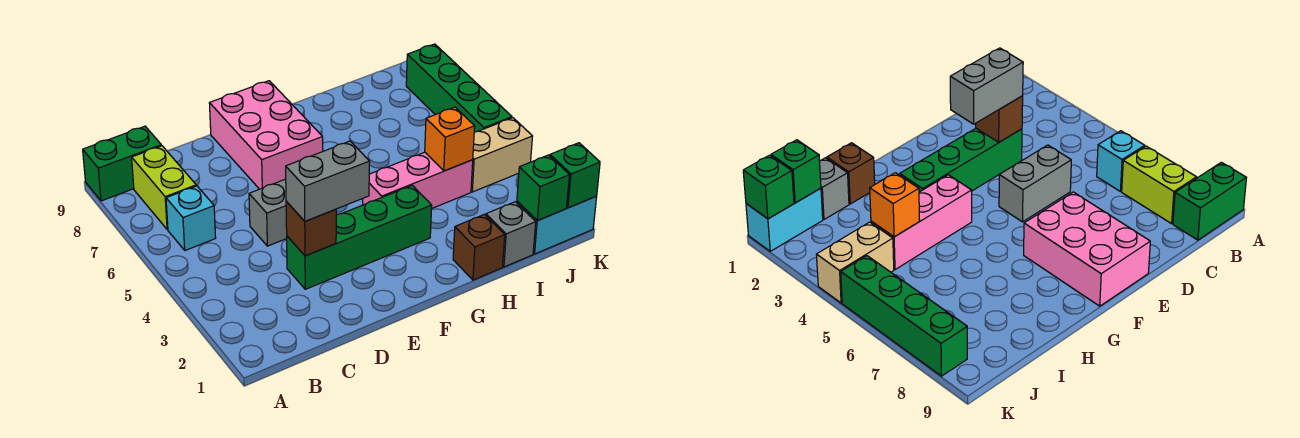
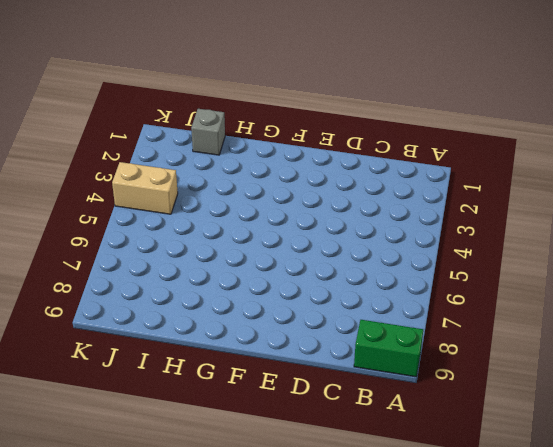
none -> cyan 1x1 brick [166,186,216,250]
none -> lime 1x2 brick [132,146,196,230]
none -> green 1x4 brick [287,185,432,289]

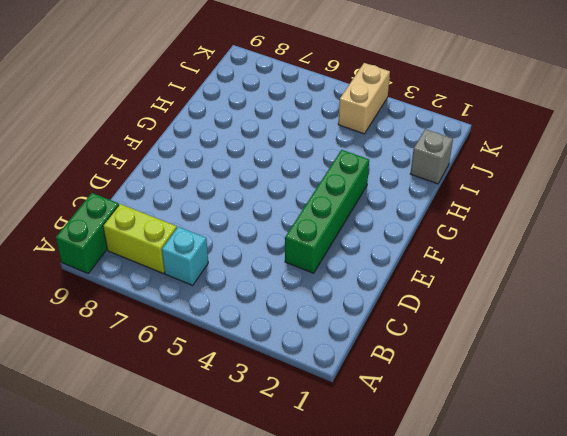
none -> grey 1x2 brick [249,179,287,246]
none -> pink 2x3 brick [209,81,323,189]
none -> pink 1x3 brick [363,152,473,208]

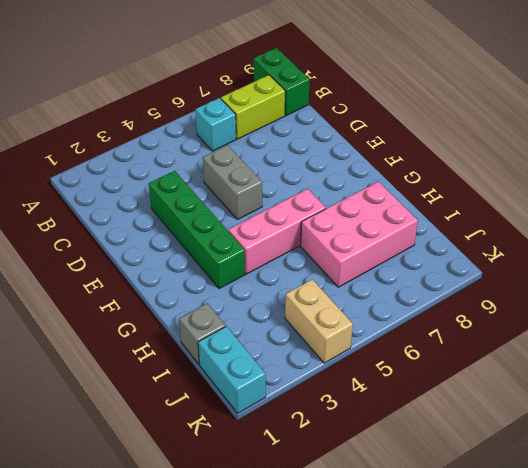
pink 1x3 brick [229,189,326,274] -> pink 1x3 brick turned to [363,152,473,208]
pink 2x3 brick [301,181,418,287] -> pink 2x3 brick moved to [209,81,323,189]
none -> brown 1x1 brick [453,214,505,280]
none -> green 1x4 brick [406,44,512,132]
none -> brown 1x1 brick [286,202,336,256]

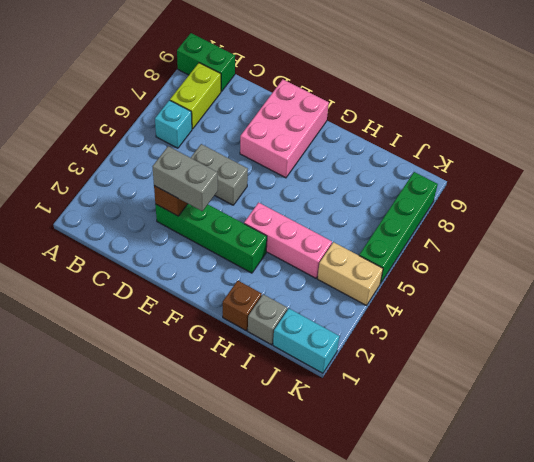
none -> orange 1x1 brick [425,107,475,171]
none -> green 1x1 brick [517,155,569,221]
none -> green 1x1 brick [550,143,600,208]

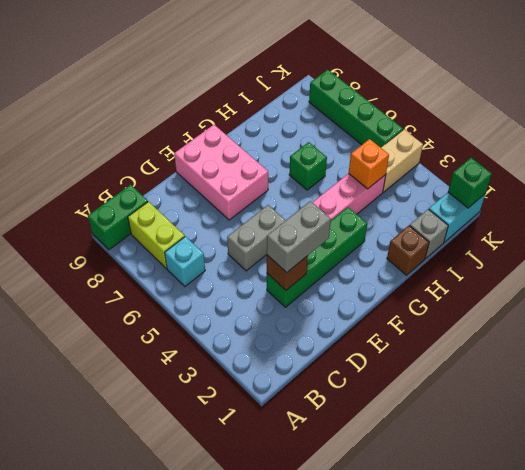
green 1x1 brick [289,142,327,190] -> green 1x1 brick moved to [517,155,569,221]

